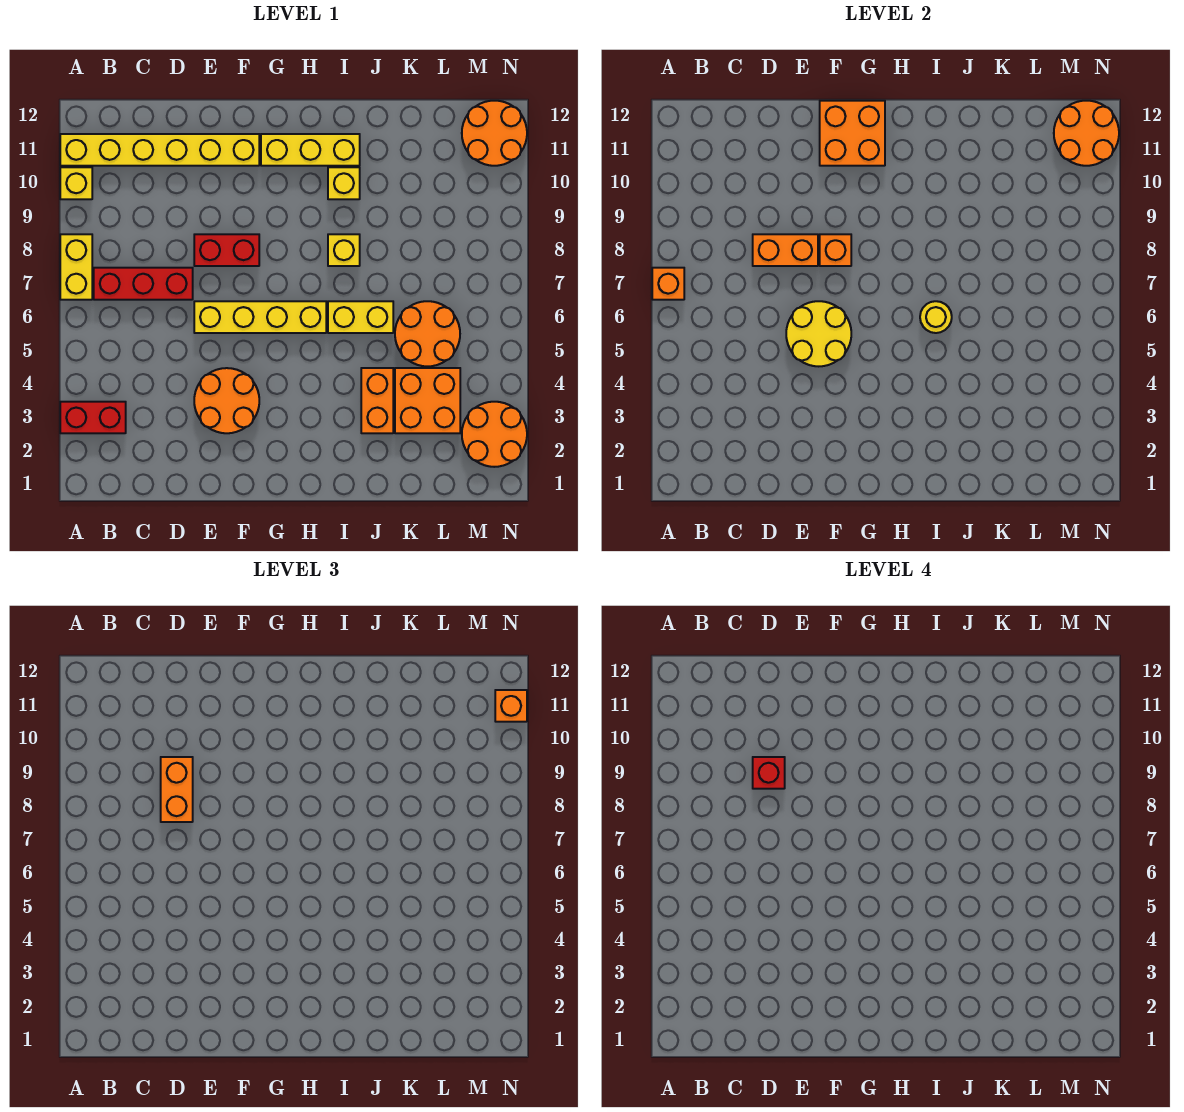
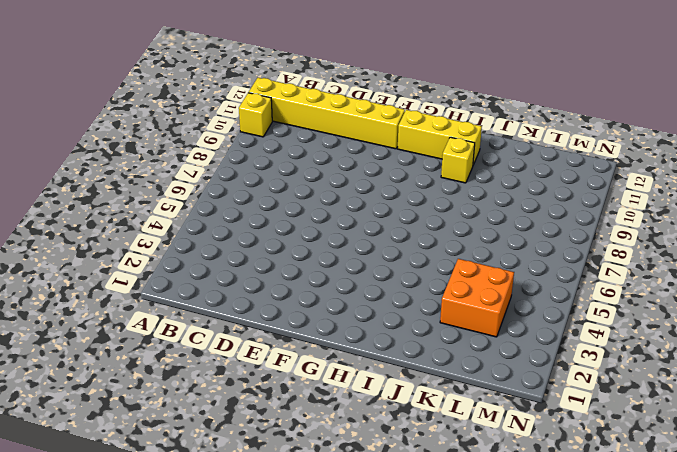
none -> red 1x2 brick [60,402,126,433]
none -> yellow 1x2 brick [60,234,92,300]
none -> red 1x3 brick [94,268,193,300]

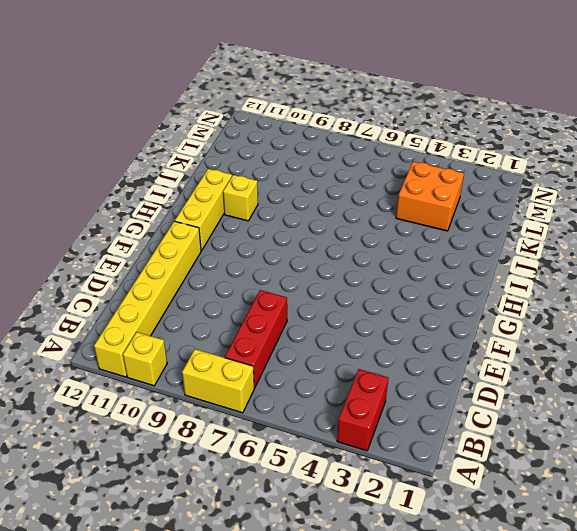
none -> orange 2x2 round brick [194,368,259,433]
none -> yellow 1x4 brick [194,301,326,333]
none -> red 1x2 brick [194,234,259,266]

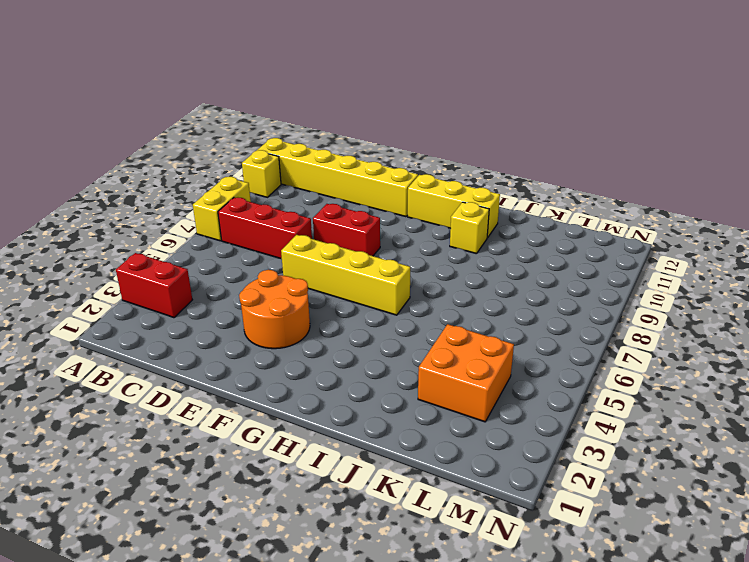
none -> yellow 1x2 brick [328,301,393,333]
none -> yellow 1x1 brick [328,234,360,266]
none -> orange 1x2 brick [361,368,393,433]

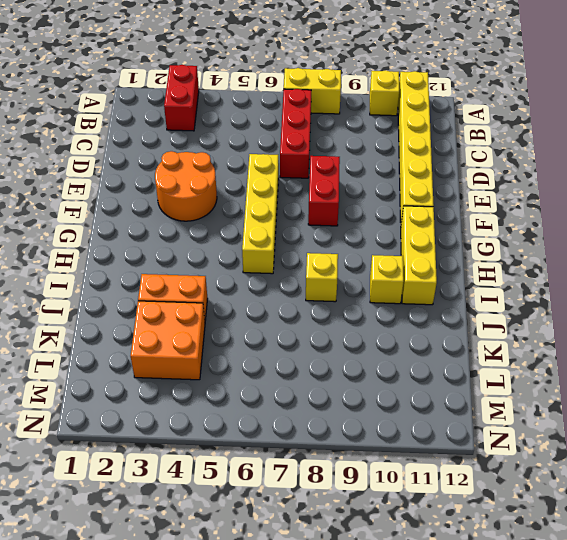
none -> yellow 1x2 brick [328,301,393,333]
none -> orange 2x2 round brick [395,301,460,366]
none -> orange 2x2 round brick [462,402,527,467]

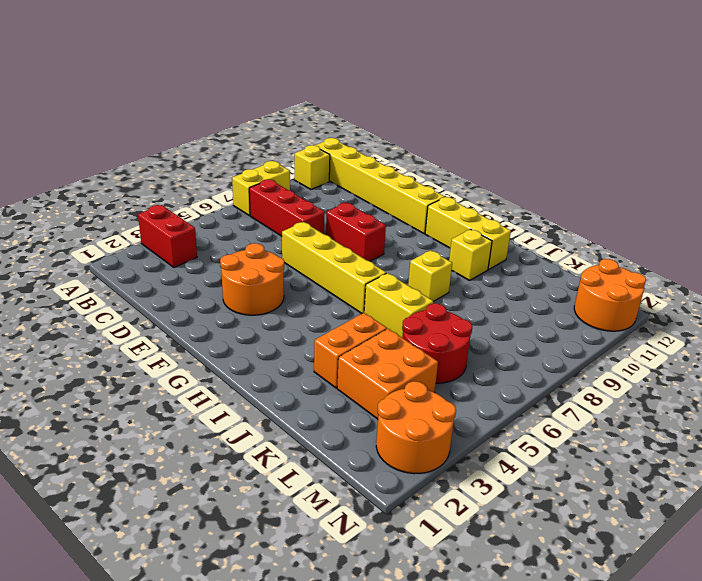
red 2x2 round brick [402,303,472,383] -> orange 2x2 round brick [395,301,460,366]
none -> orange 1x1 brick [652,268,684,300]
none -> orange 1x2 brick [753,234,818,266]
none -> yellow 2x2 round brick [786,301,851,366]

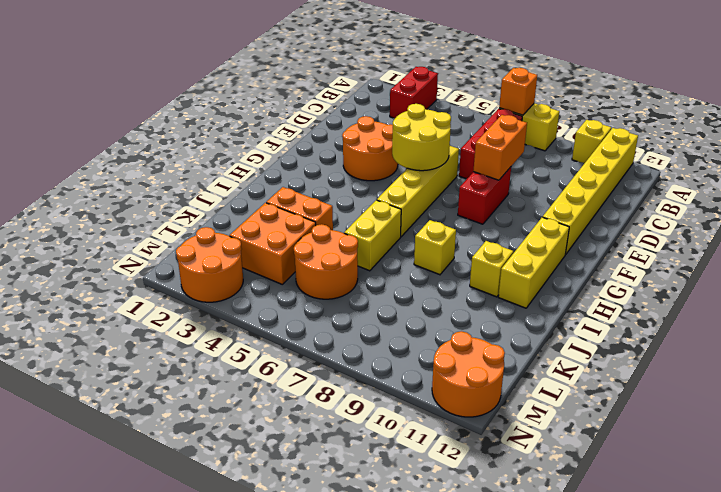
none -> orange 1x1 brick [820,234,851,266]
none -> orange 2x2 brick [820,101,885,166]
none -> yellow 1x1 round brick [920,301,952,333]

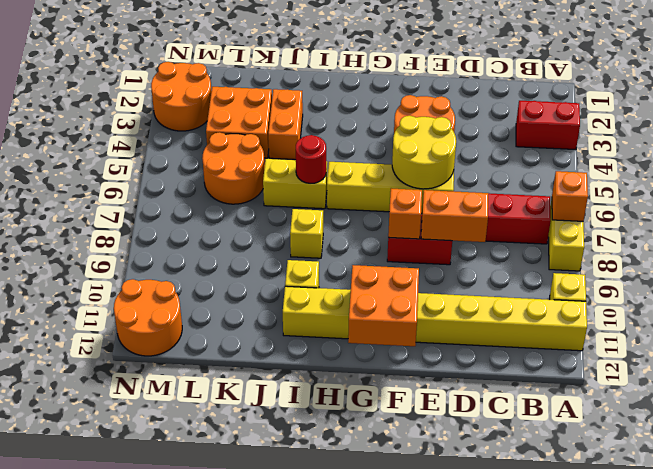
red 1x1 round brick [296,135,326,184] -> yellow 1x1 round brick [920,301,952,333]
none -> orange 2x2 round brick [1054,101,1119,166]
none -> orange 1x2 brick [161,757,193,822]
none -> orange 1x1 brick [495,690,527,722]

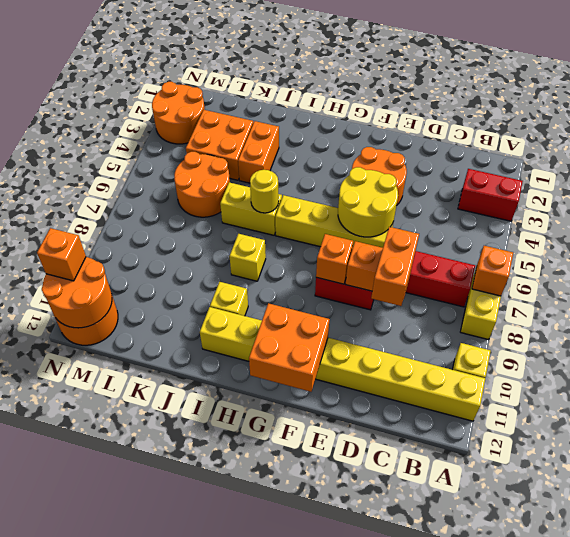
none -> red 1x1 brick [753,757,785,789]

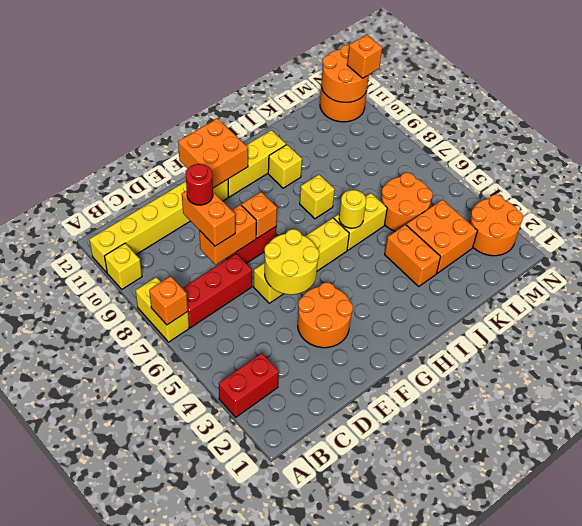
red 1x1 round brick [186,164,213,205] -> red 1x1 brick [753,757,785,789]

